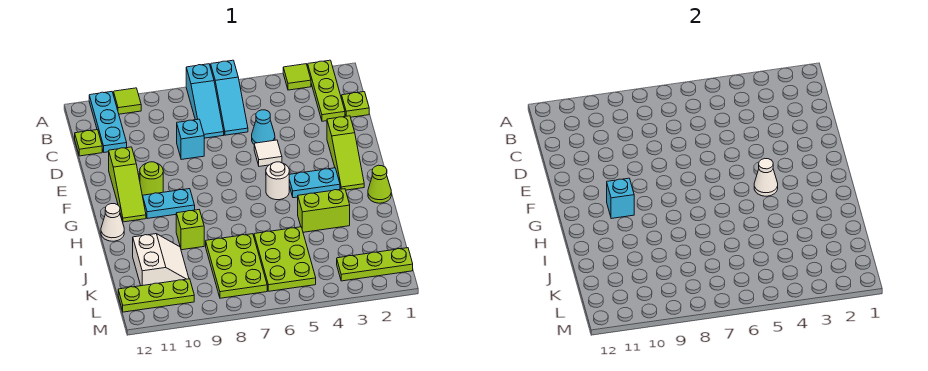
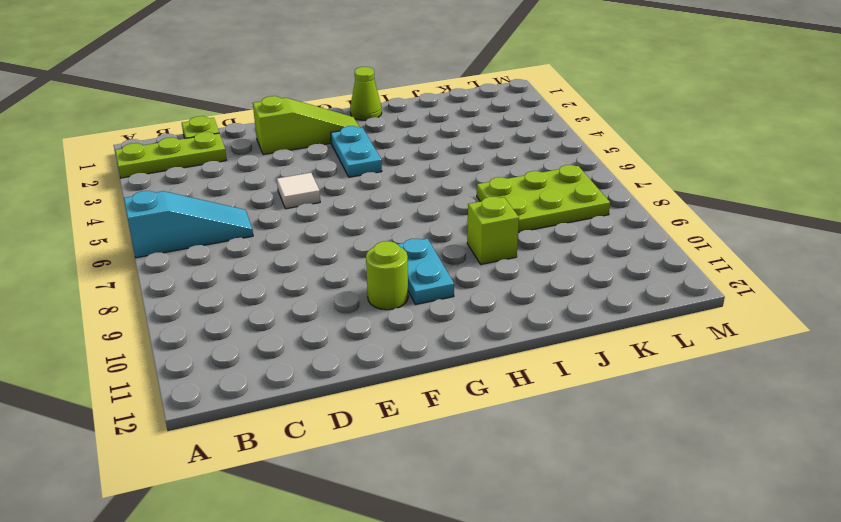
none -> lime 1x1 tile [283,64,311,90]
none -> cyan 1x3 slope [186,64,224,138]
none -> lime 1x1 tile [114,88,141,114]

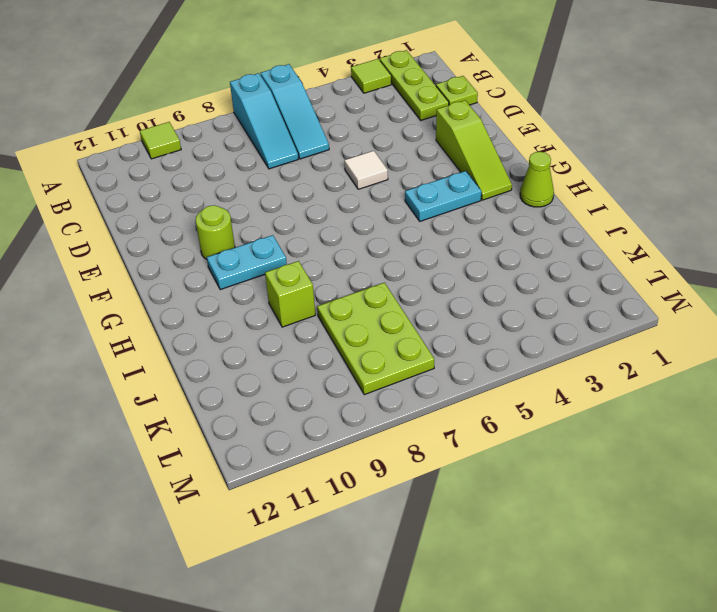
none -> cyan 1x3 plate [89,92,127,152]
none -> lime 1x1 plate [75,130,102,156]
none -> cyan 1x1 cone [252,110,275,144]

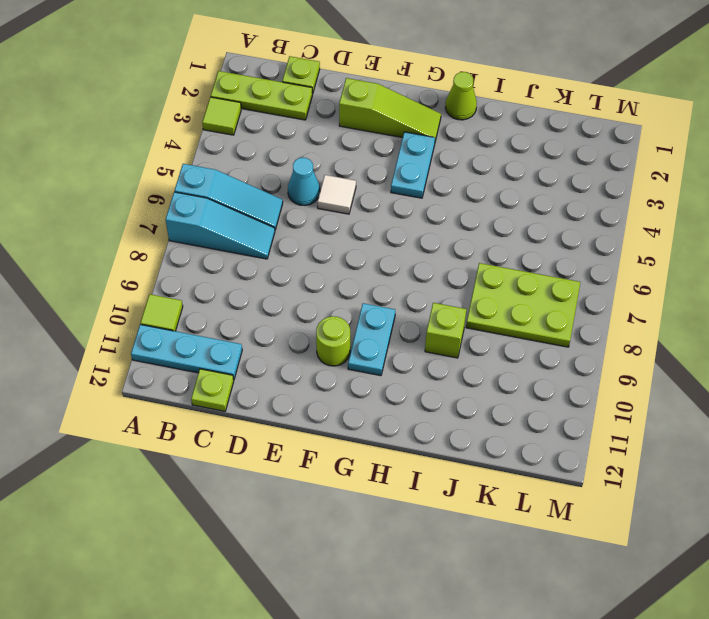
none -> cyan 1x1 brick [177,119,204,160]
none -> lime 1x3 slope [109,147,146,222]
none -> white 1x1 round brick [266,162,289,200]

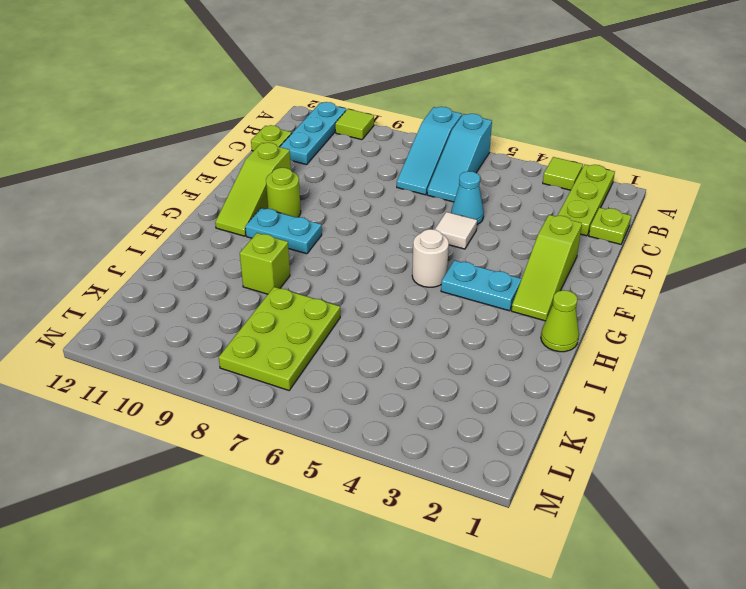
none -> cyan 1x1 brick [177,119,204,160]
none -> white 1x1 cone [101,204,124,241]
none -> lime 1x2 brick [298,189,350,232]

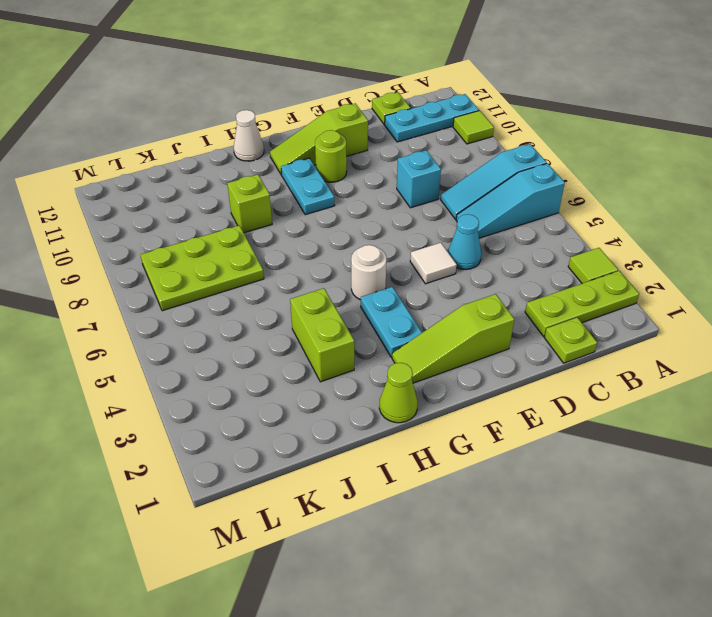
none -> lime 2x3 plate [254,227,316,291]
none -> white 2x2 slope [133,234,189,286]
none -> lime 1x3 plate [337,248,413,281]

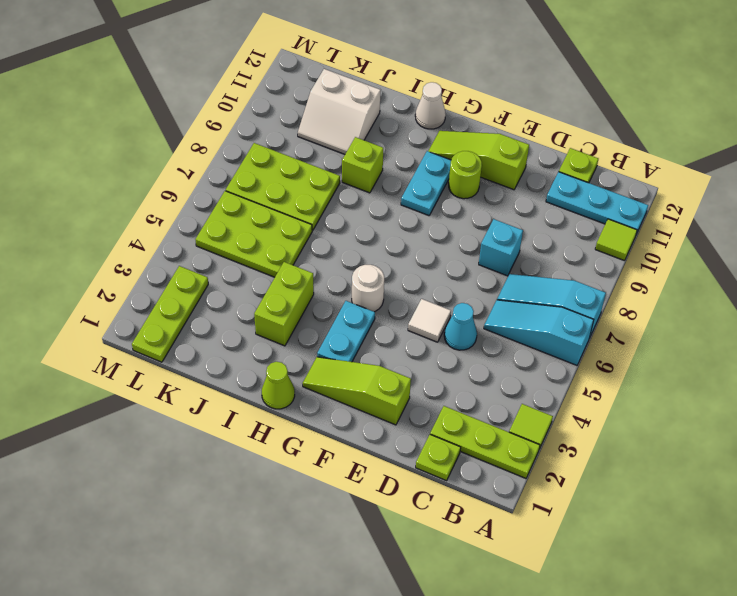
none -> lime 1x3 plate [118,279,194,312]
none -> white 1x1 cone [754,158,778,196]
none -> cyan 1x1 brick [607,178,634,219]

